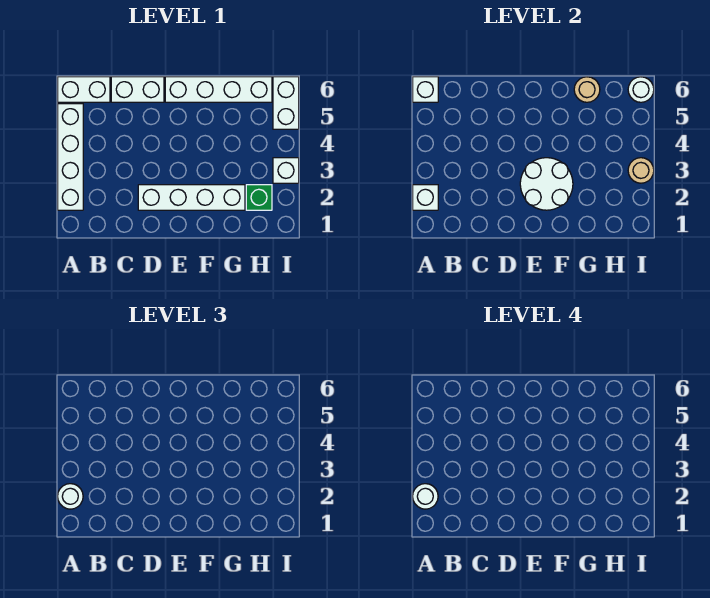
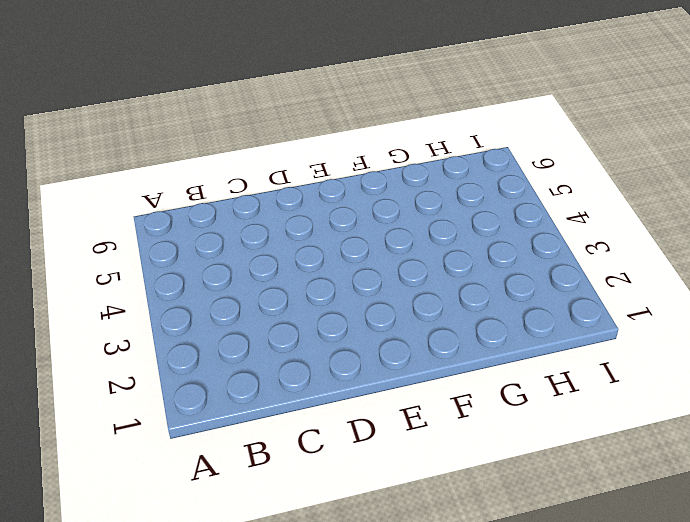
none -> white 1x4 brick [58,104,83,210]
none -> white 1x2 brick [58,77,110,102]
none -> white 1x2 brick [111,77,164,102]

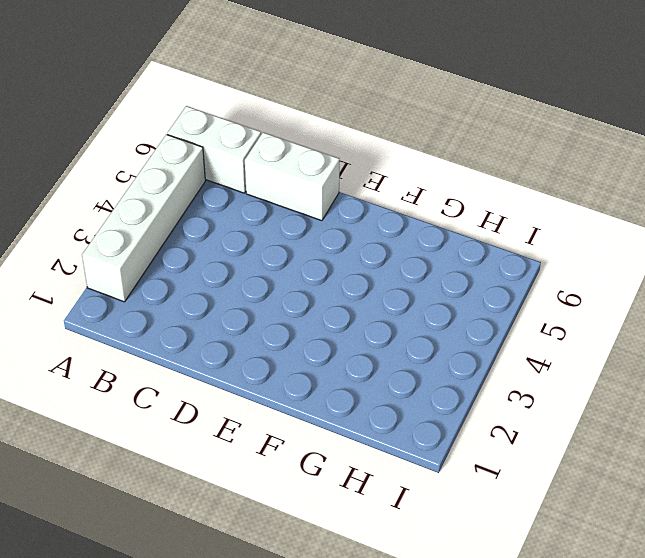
none -> white 1x4 brick [138,185,245,210]
none -> white 1x4 brick [165,77,272,102]
none -> green 1x1 brick [246,185,272,210]

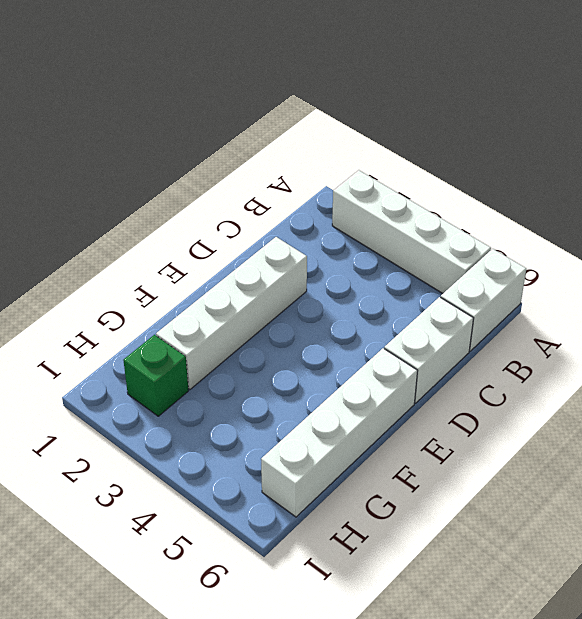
none -> white 1x1 brick [273,158,299,183]
none -> white 1x2 brick [273,77,299,129]
none -> white 1x1 brick [413,185,438,210]

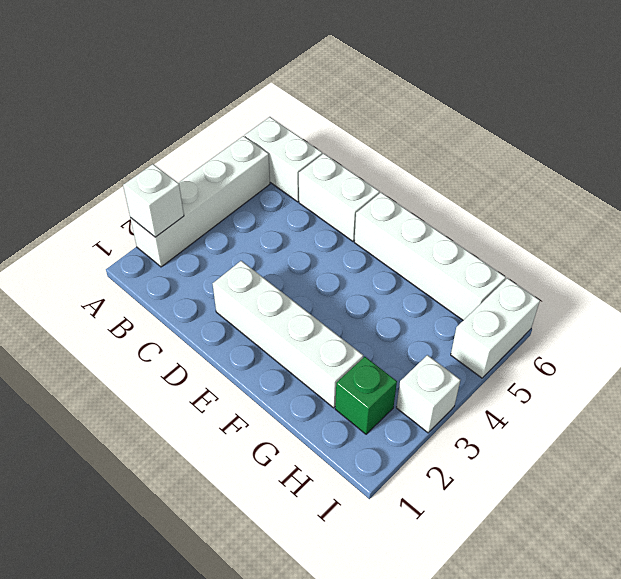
none -> white 1x1 brick [413,77,438,102]
none -> white 2x2 round brick [520,158,573,210]
none -> tan 1x1 round brick [574,77,600,102]

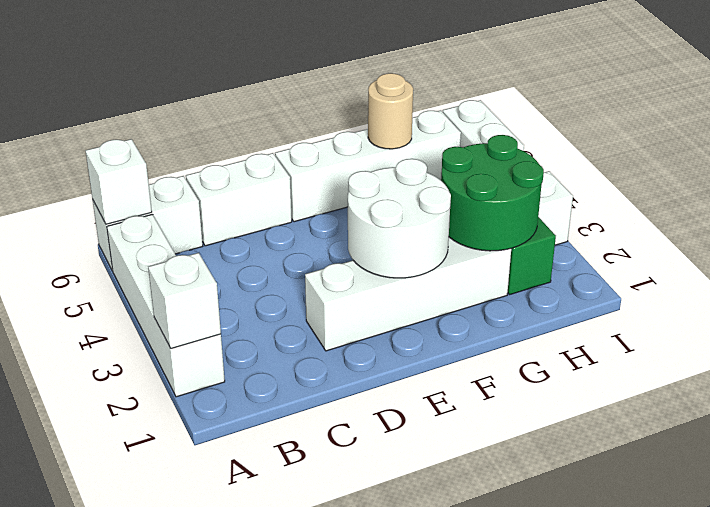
green 2x2 round brick [441,135,544,251] -> none
none -> tan 1x1 round brick [628,158,654,183]
none -> white 1x1 round brick [628,77,654,102]
none -> white 1x1 round brick [58,484,83,509]

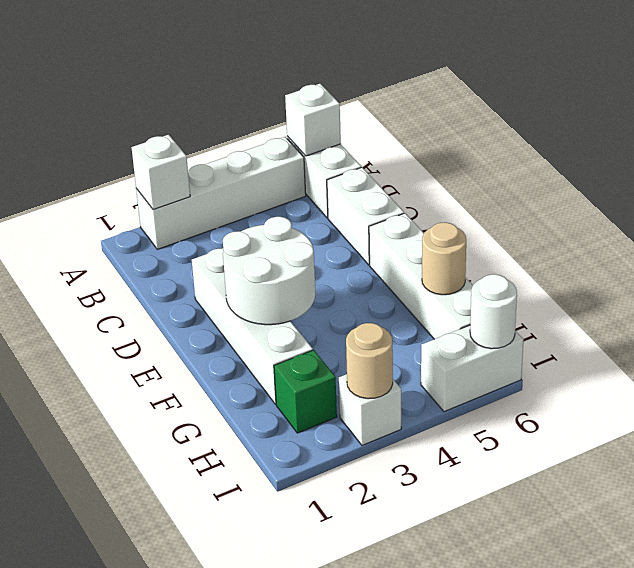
none -> white 1x1 round brick [58,484,83,509]
none -> white 1x1 round brick [413,484,438,509]

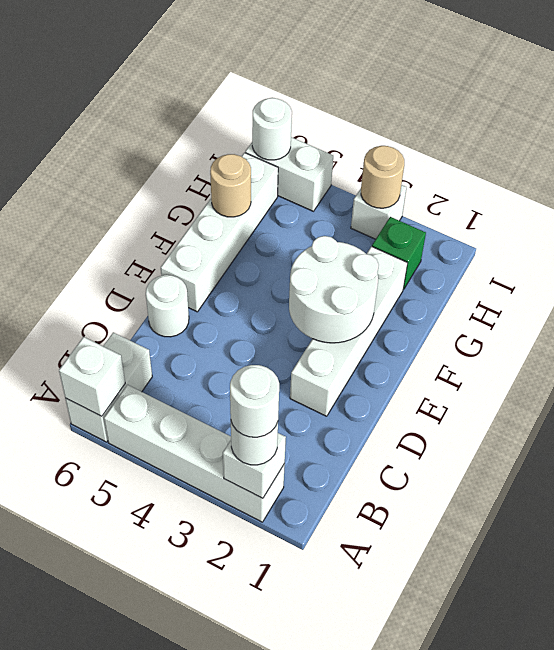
white 1x1 round brick [146,275,189,337] -> white 1x2 brick [111,77,164,102]

